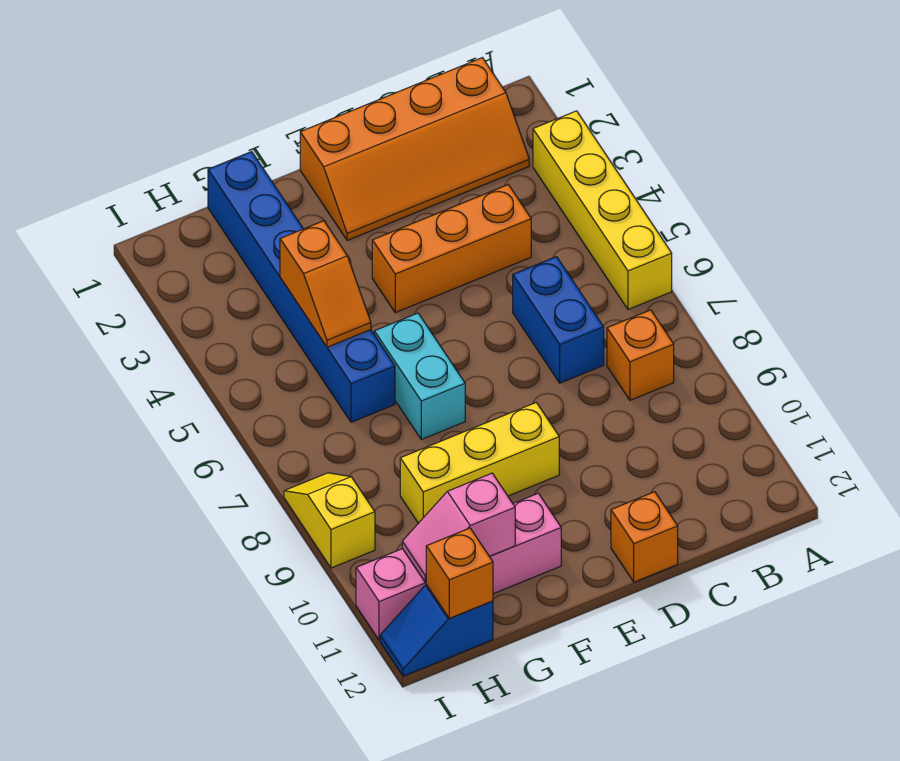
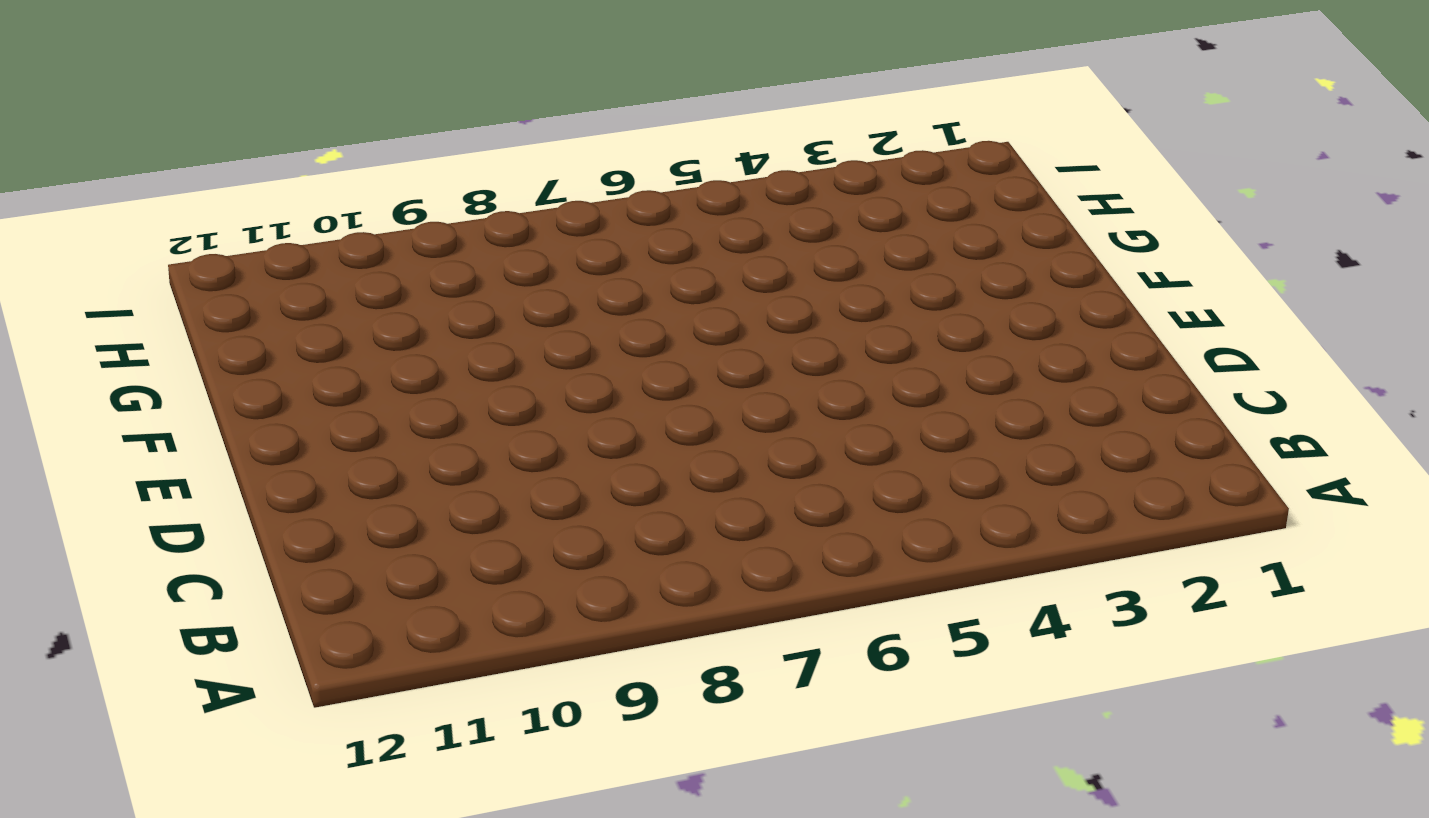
none -> yellow 1x4 brick [533,111,672,309]
none -> orange 2x4 slope [300,58,529,241]
none -> orange 1x1 brick [607,310,674,400]

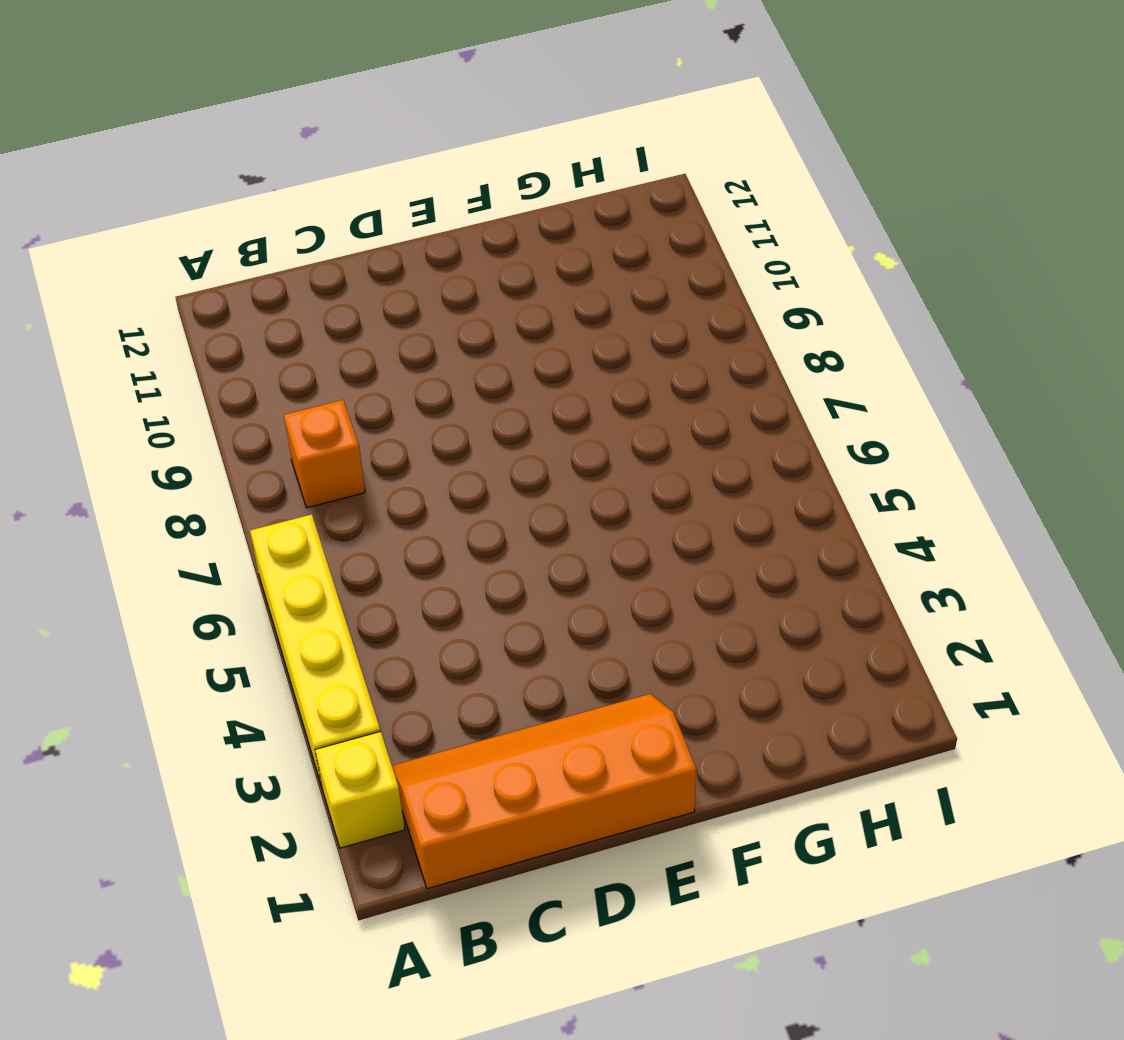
yellow 1x1 brick [315,731,405,848] -> none
none -> orange 1x3 brick [372,185,531,313]
none -> blue 1x2 brick [513,257,604,383]
none -> orange 1x1 brick [611,492,678,582]

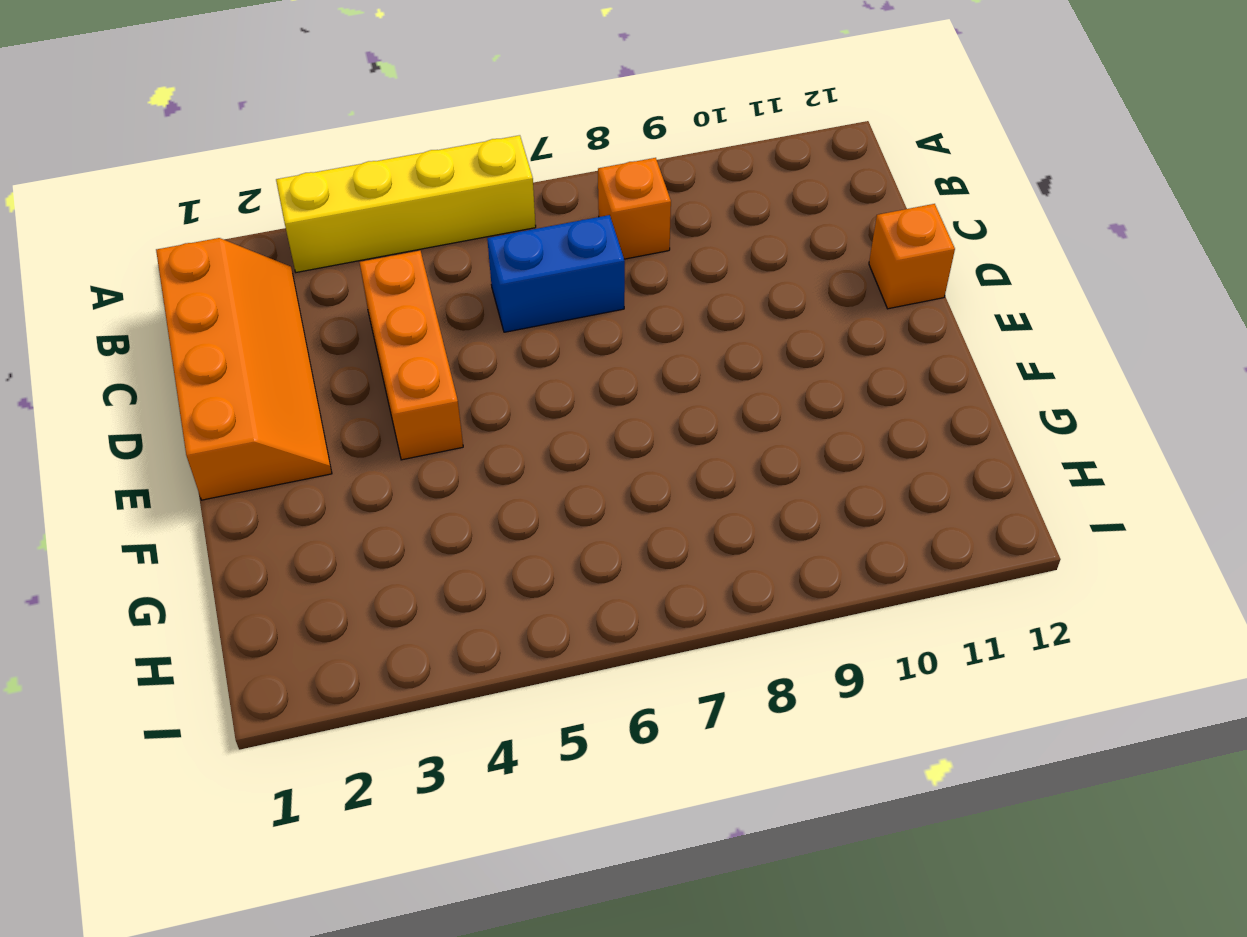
none -> yellow 1x3 brick [400,402,559,523]
none -> cyan 1x2 brick [374,313,465,440]
none -> pink 1x4 brick [356,493,561,640]

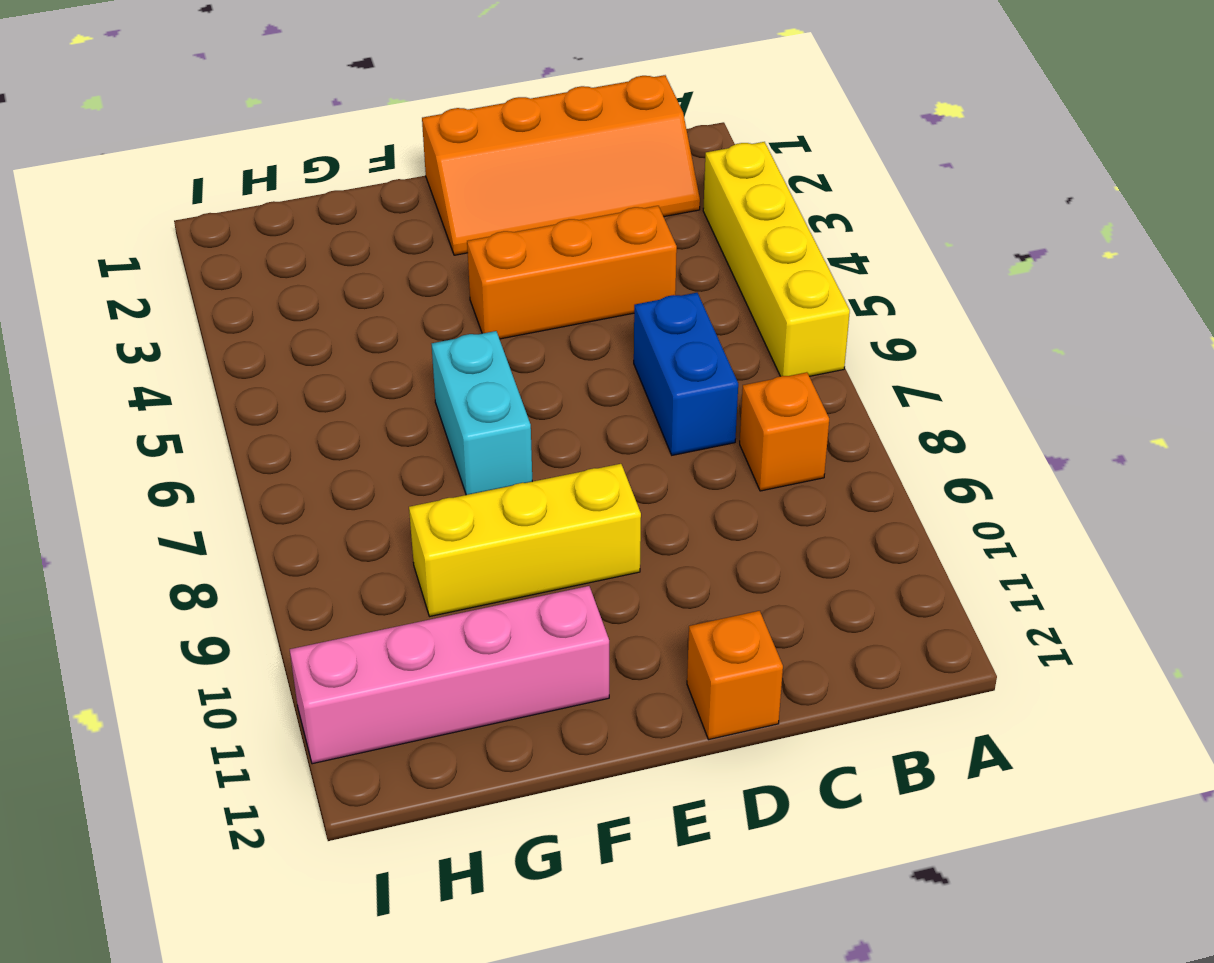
none -> blue 1x6 brick [208,152,395,422]
none -> blue 1x2 slope [380,585,493,676]
none -> yellow 1x2 slope [284,473,375,568]

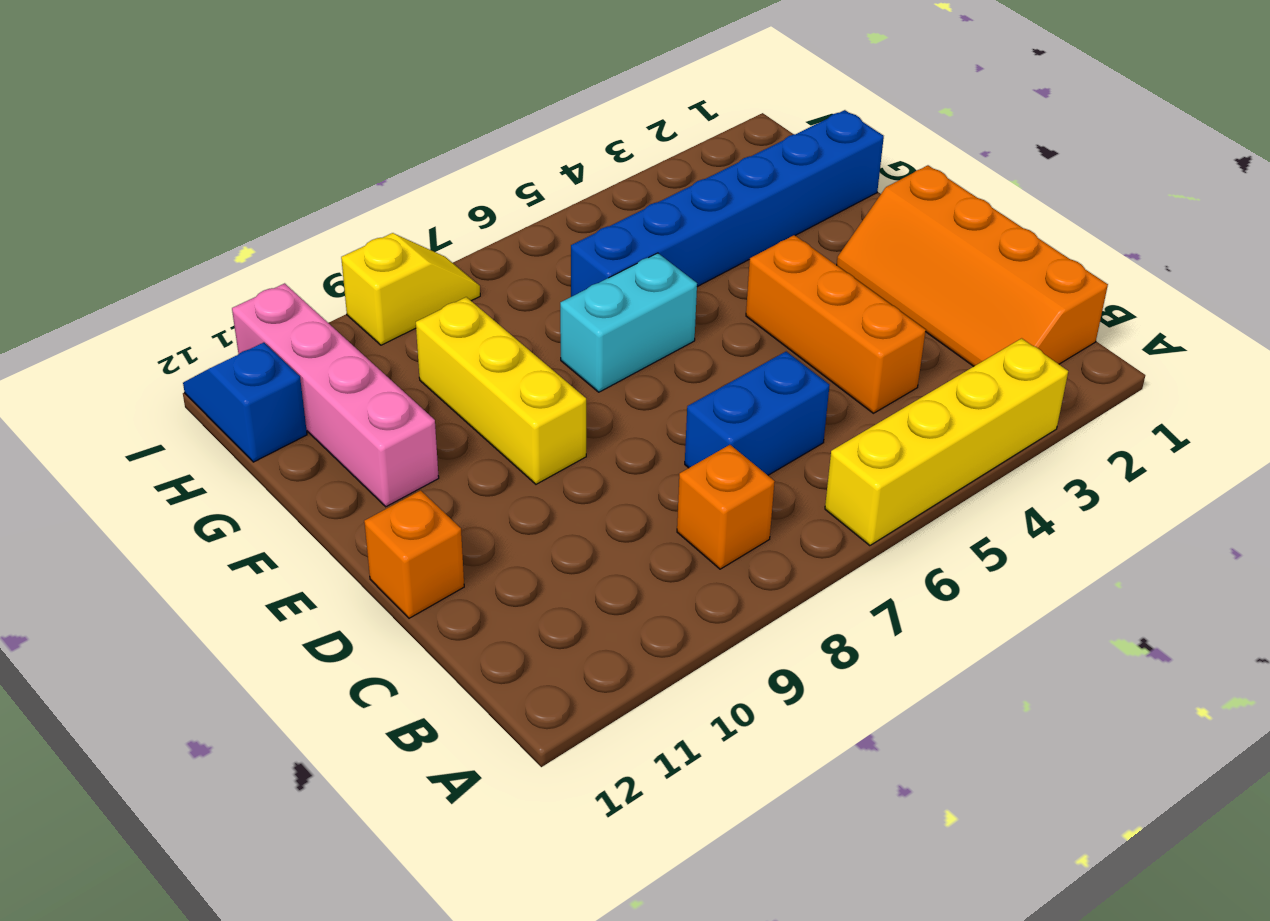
none -> orange 1x2 slope [280,221,371,347]
none -> pink 1x2 slope [402,473,515,582]
none -> orange 1x1 brick [426,528,493,619]

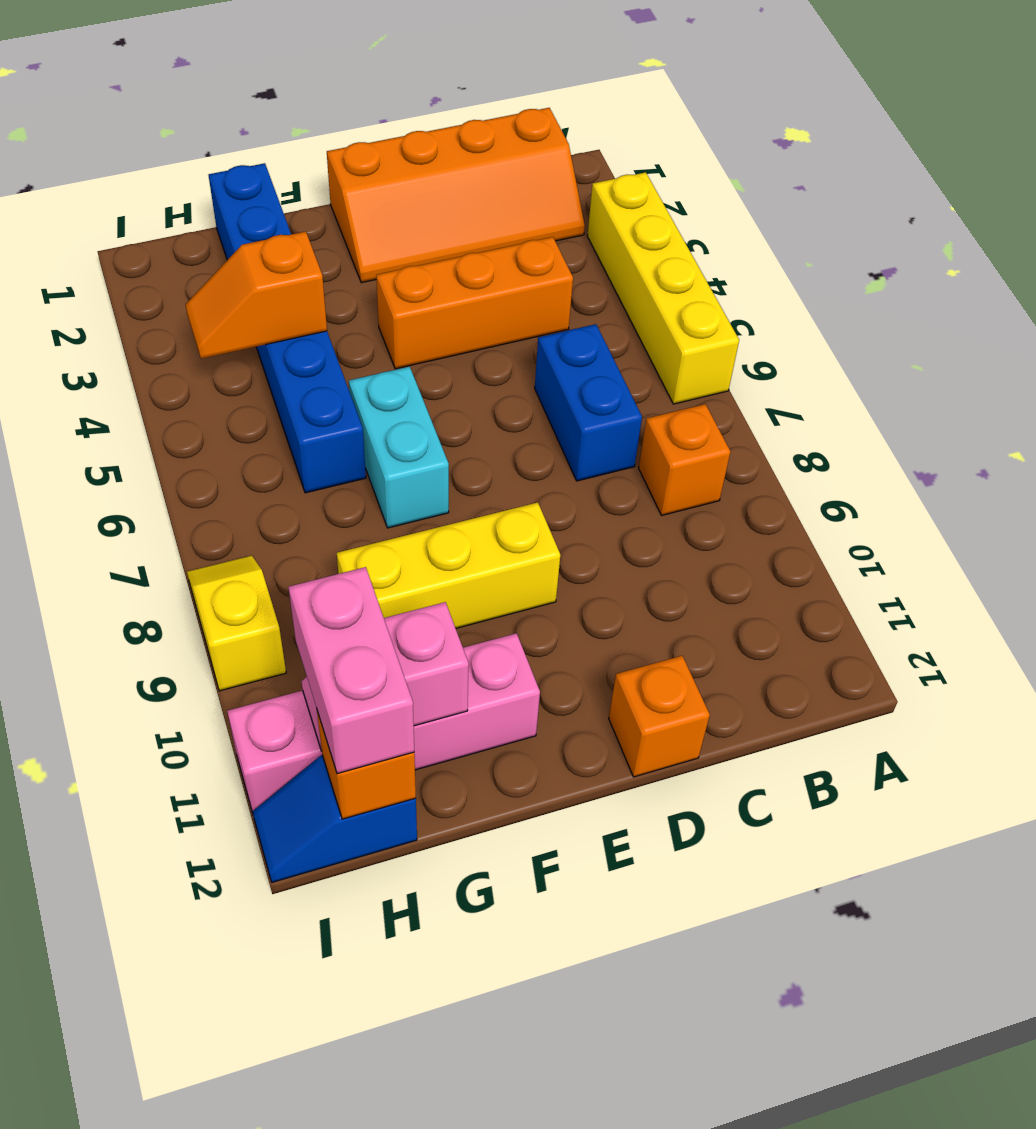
orange 1x2 slope [185,231,327,359] -> orange 1x2 slope turned to [280,221,371,347]
pink 1x2 brick [288,567,414,774] -> none

